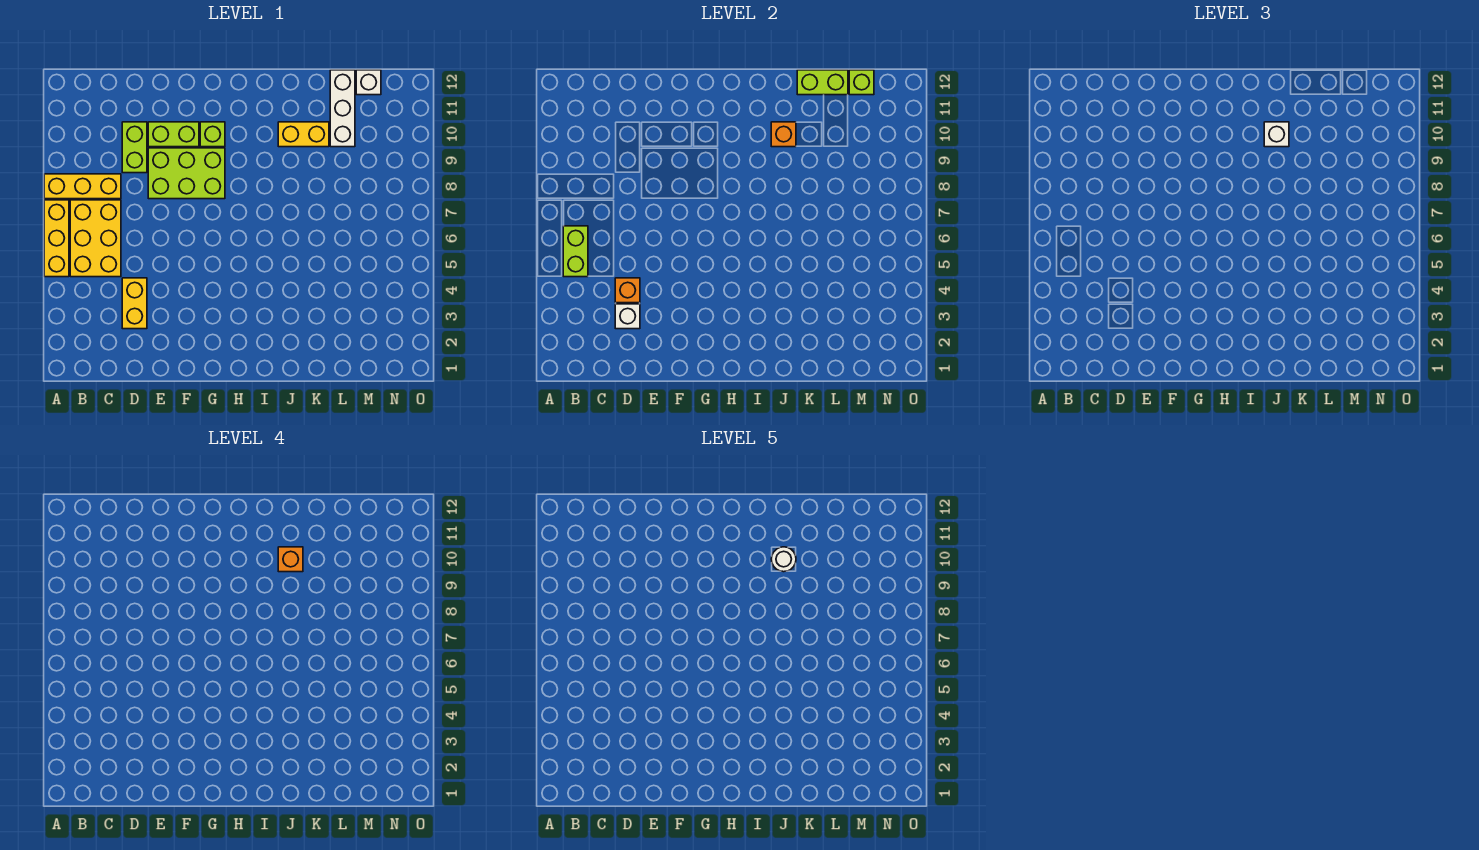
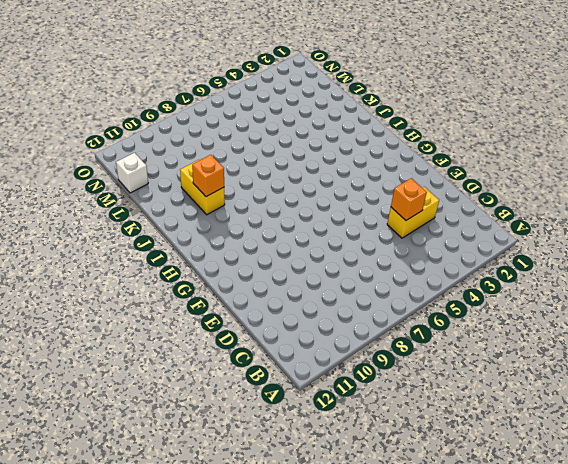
none -> yellow 1x3 brick [44,200,69,277]
none -> yellow 1x3 brick [44,174,121,199]
none -> yellow 2x3 brick [70,200,121,277]

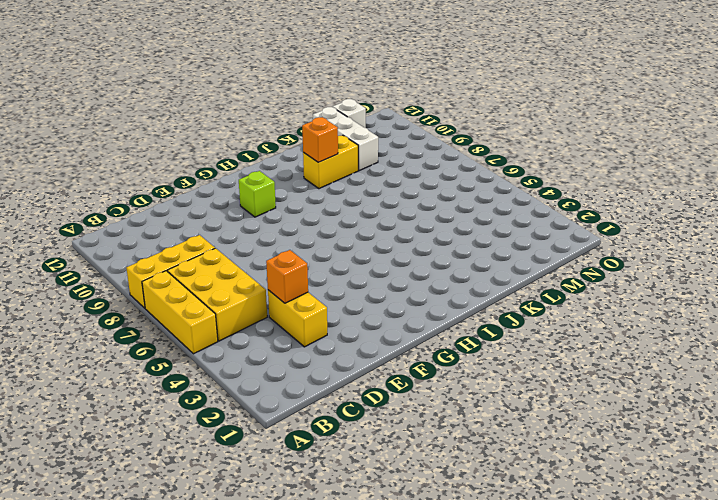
none -> lime 1x2 brick [122,122,147,173]
none -> lime 2x3 brick [148,148,225,199]
none -> lime 1x2 brick [148,122,199,147]

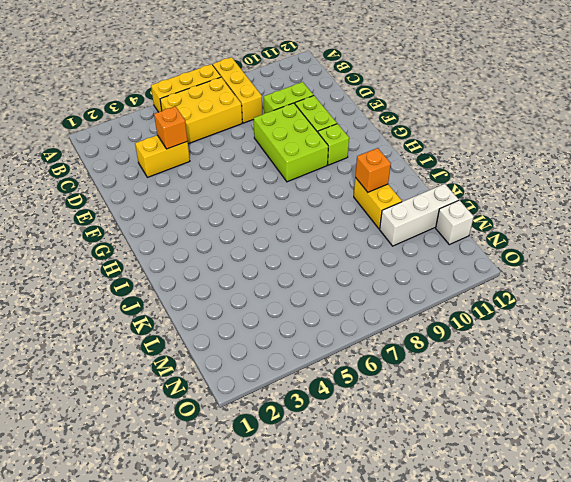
none -> lime 1x2 brick [563,226,588,277]
none -> white 1x1 brick [615,304,640,329]
none -> lime 1x2 brick [797,70,848,95]

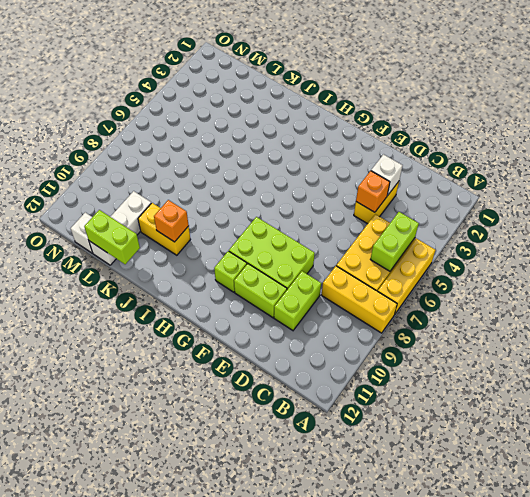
none -> lime 1x1 brick [849,70,874,95]
none -> white 1x1 brick [1264,122,1289,147]
none -> orange 1x1 brick [278,547,303,572]

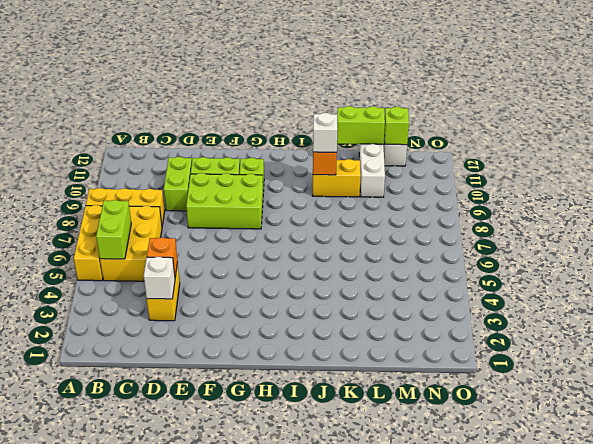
none -> orange 1x1 brick [278,547,303,572]
none -> white 1x1 round brick [771,547,796,572]

